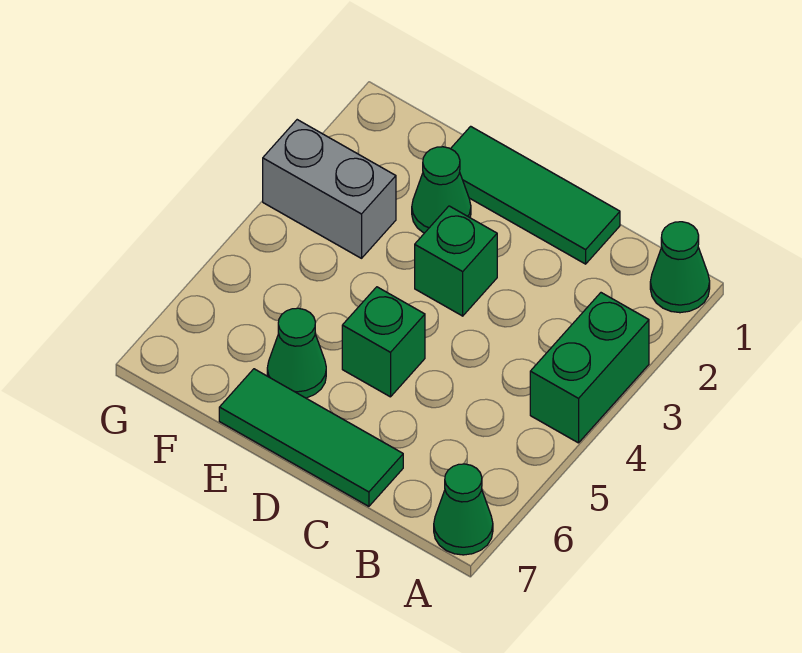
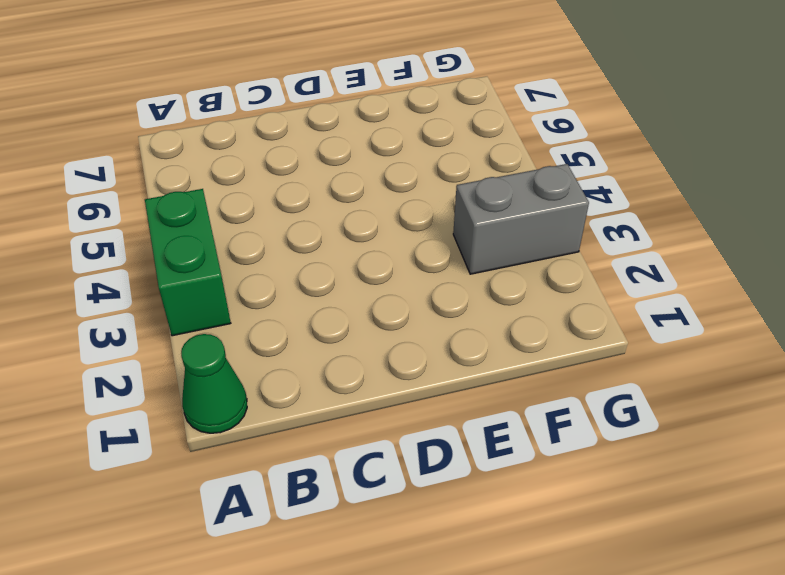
none -> green 1x1 cone [434,464,493,555]
none -> green 1x3 tile [451,126,620,264]

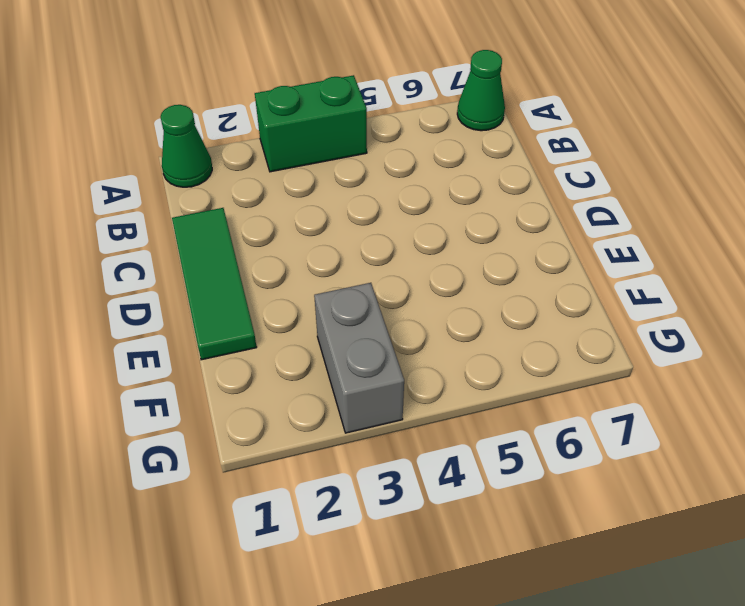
none -> green 1x3 tile [219,369,403,506]
none -> green 1x1 brick [415,206,497,316]

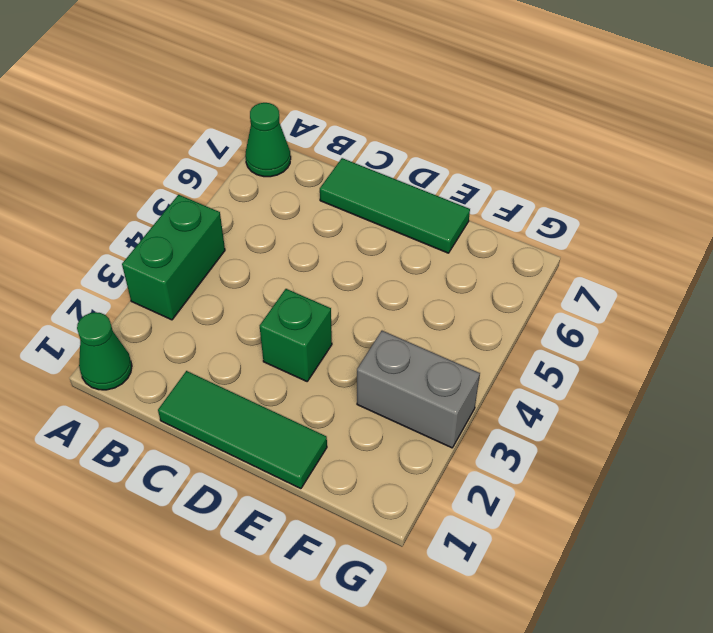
none -> green 1x1 brick [342,287,425,397]
none -> green 1x1 cone [412,147,471,233]

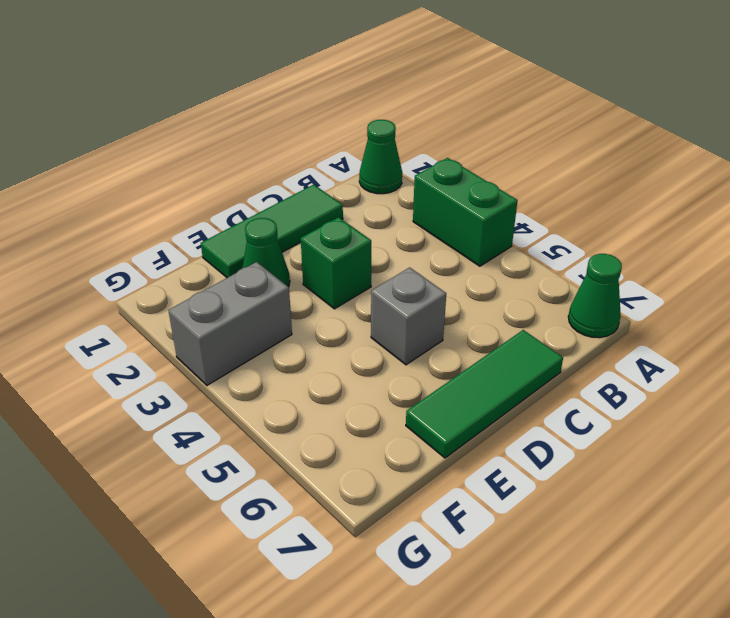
grey 1x1 brick [371,267,446,365] -> green 1x1 brick [342,287,425,397]
none -> green 1x1 cone [267,308,326,398]

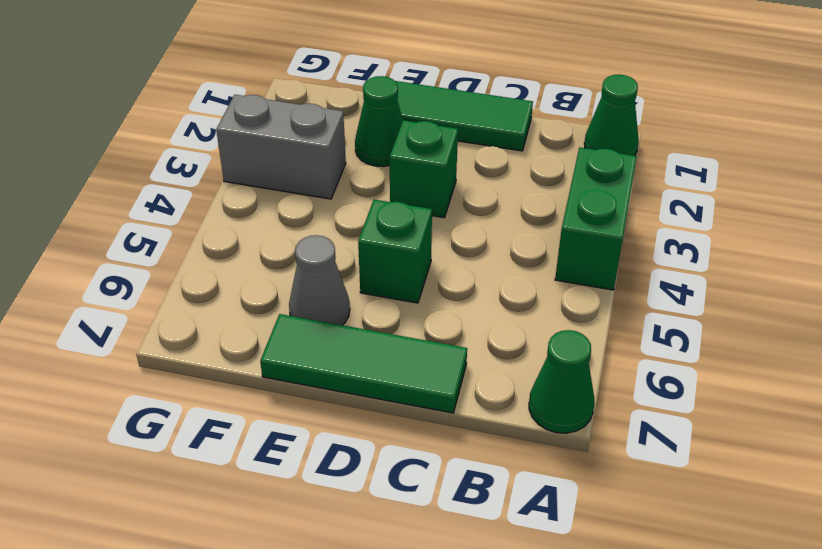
grey 1x1 cone [289,235,350,325] -> green 1x1 cone [267,308,326,398]

